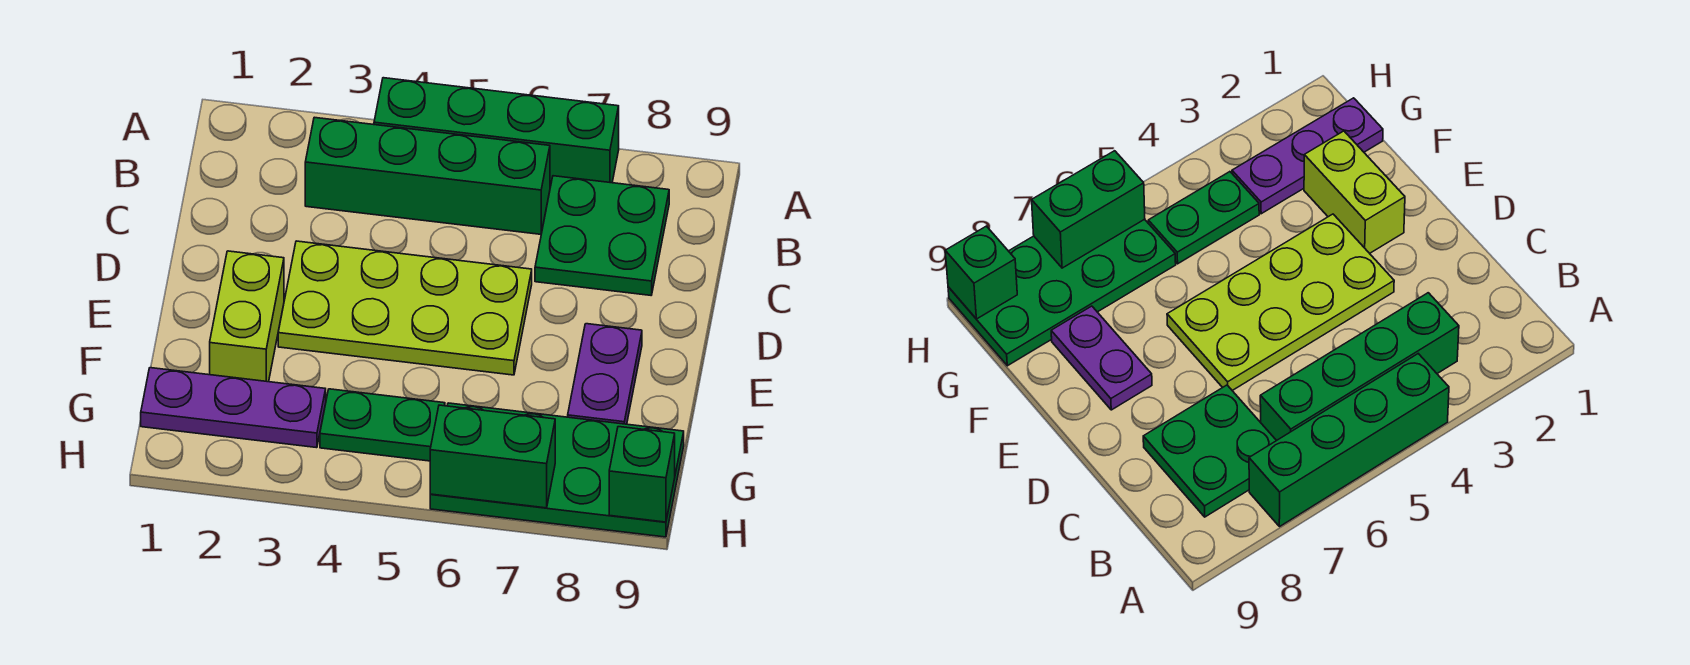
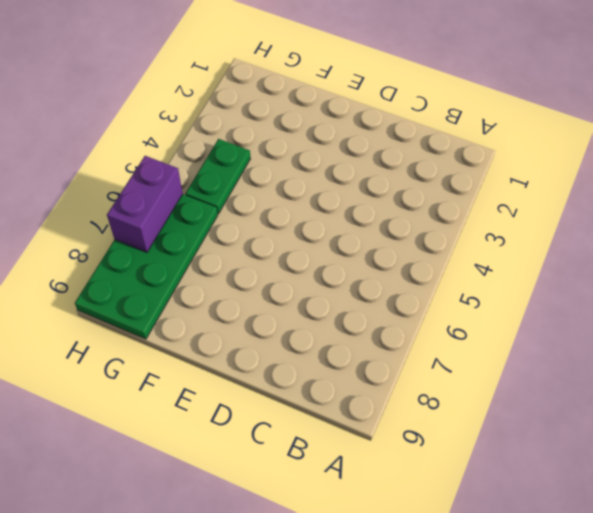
purple 1x2 brick [107,156,183,252] -> green 1x2 brick [430,405,555,508]
none -> green 1x4 brick [374,78,619,187]
none -> green 1x4 brick [305,117,550,234]

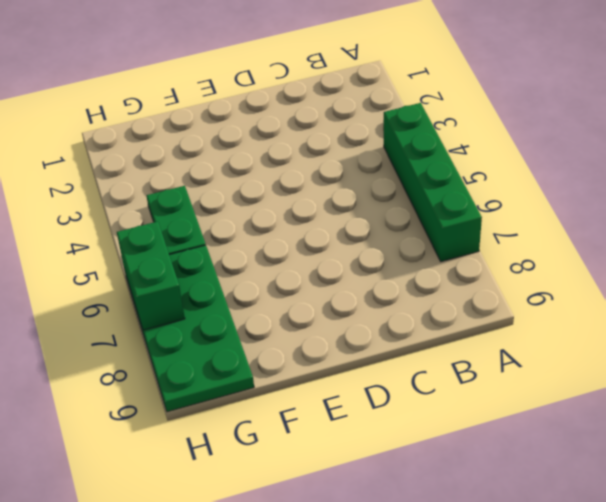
none -> green 1x4 brick [305,117,550,234]
none -> green 2x2 plate [535,176,669,295]

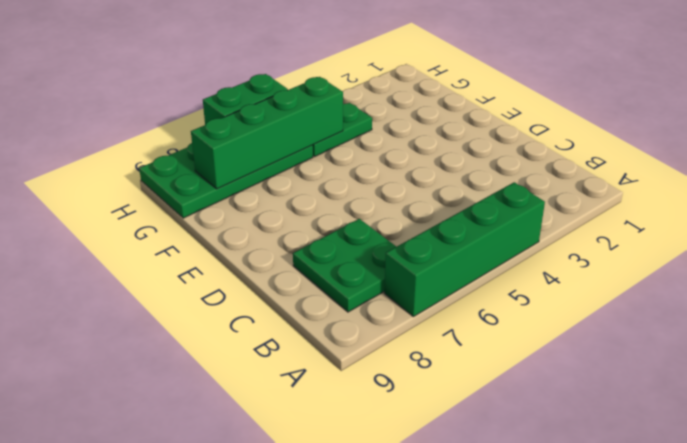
green 1x4 brick [191,77,343,189] -> green 1x4 brick moved to [305,117,550,234]
none -> lime 2x4 plate [278,241,532,375]
none -> lime 1x2 brick [210,251,284,382]

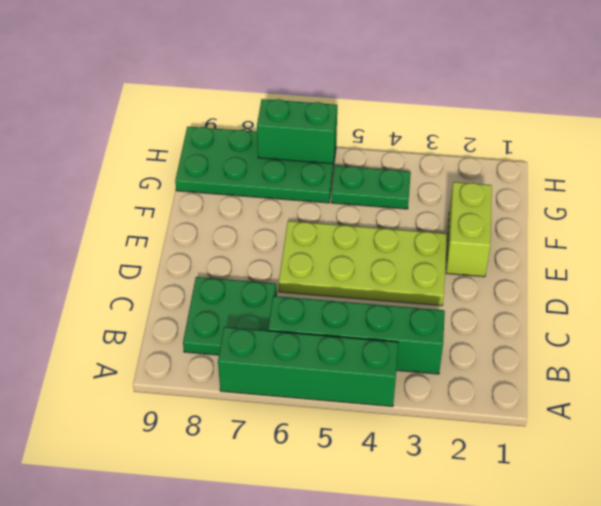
none -> purple 1x2 plate [568,324,642,424]
none -> purple 1x3 plate [141,368,326,448]

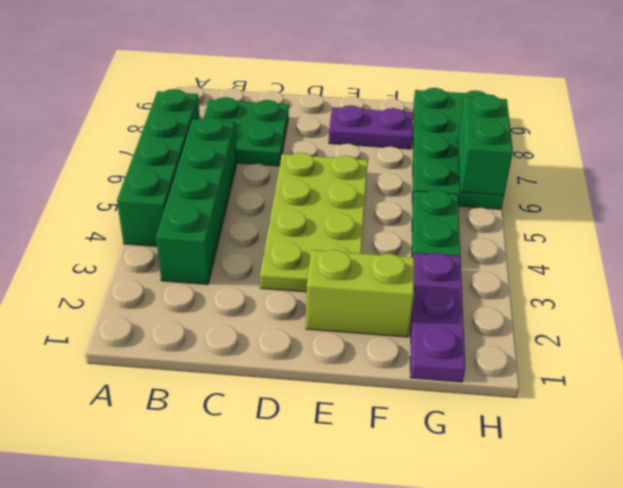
none -> green 1x1 brick [609,427,675,522]

